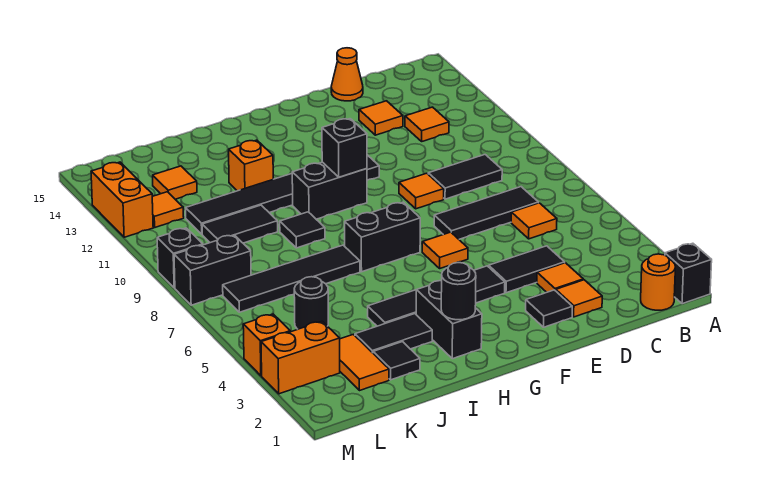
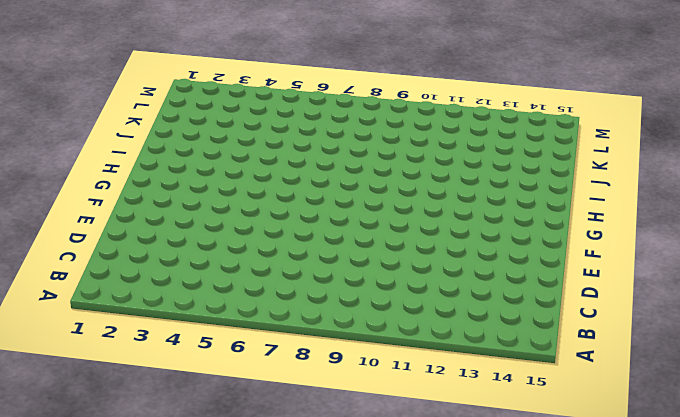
none -> black 1x1 brick [665,243,712,304]
none -> orange 1x1 round brick [641,254,675,310]
none -> orange 1x1 tile [511,203,557,239]
none -> black 1x3 tile [434,187,538,239]

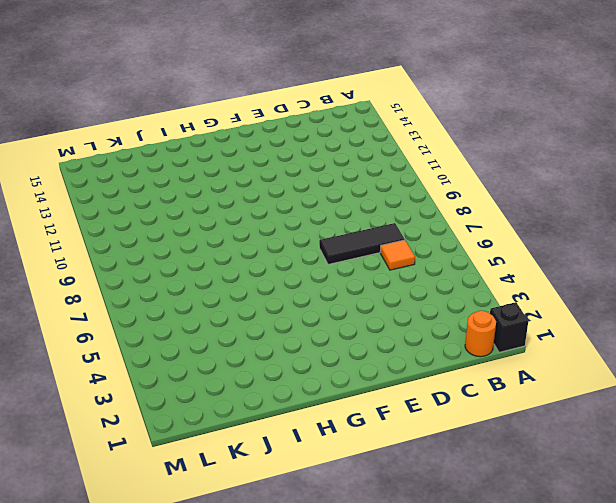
none -> black 1x2 tile [428,155,502,199]
none -> orange 1x1 tile [405,107,449,141]
none -> orange 1x1 tile [556,280,602,317]
none -> orange 1x1 tile [537,263,583,292]

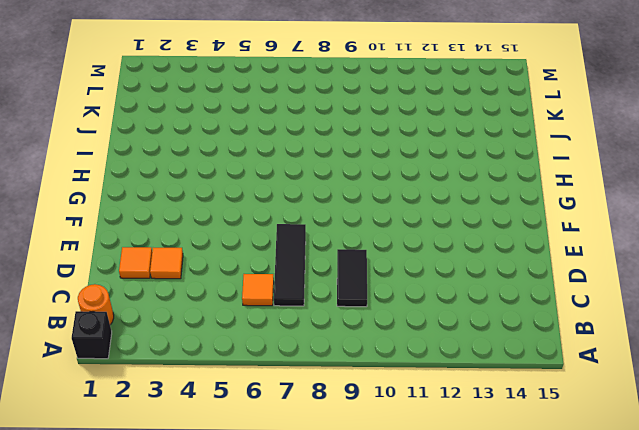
none -> orange 1x1 tile [405,107,449,141]
none -> black 1x2 tile [489,246,565,293]
none -> orange 1x1 tile [359,101,403,135]
none -> orange 1x1 cone [331,48,363,101]

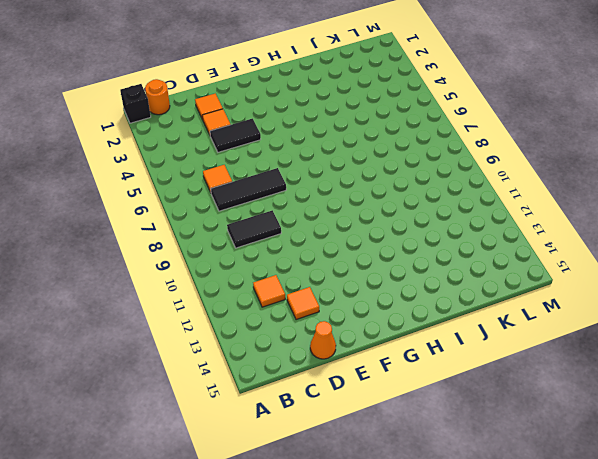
none -> black 1x1 tile [526,290,572,327]
none -> orange 1x1 tile [399,173,444,209]
none -> black 1x4 tile [368,266,505,326]
none -> orange 1x1 tile [422,232,468,268]

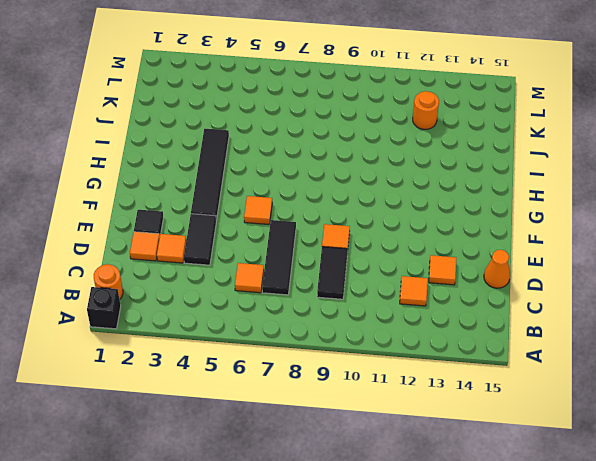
orange 1x1 round brick [413,91,439,129] -> none
none -> black 1x6 tile [186,155,379,234]
none -> black 1x2 brick [345,202,420,272]
none -> black 1x2 brick [292,162,367,219]
none -> black 1x2 brick [416,281,482,359]

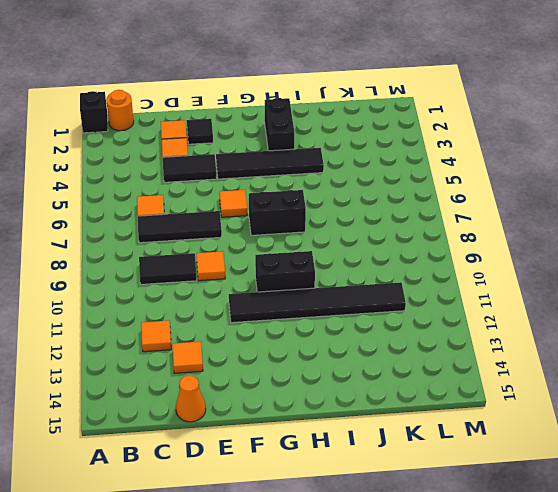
none -> black 1x2 tile [355,314,432,353]
none -> black 1x4 tile [223,245,360,312]
none -> black 1x1 tile [280,212,325,248]
none -> orange 1x1 brick [229,140,273,191]

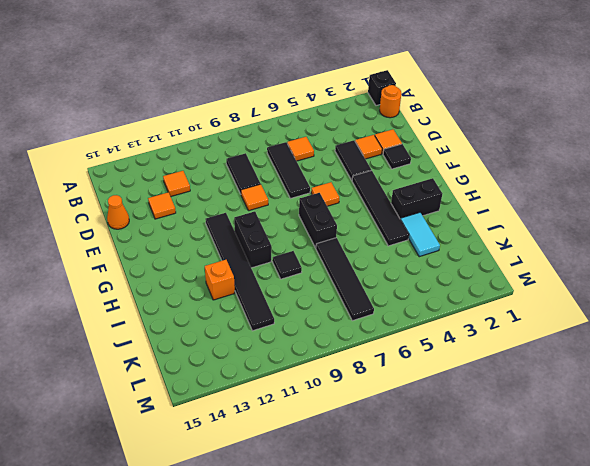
cyan 1x2 tile [401,212,440,257] -> black 1x2 tile [355,314,432,353]
none -> black 1x1 tile [373,342,420,380]
none -> black 1x2 tile [202,205,278,243]
none -> orange 1x2 tile [340,334,389,391]
none -> black 1x1 round brick [294,277,328,329]

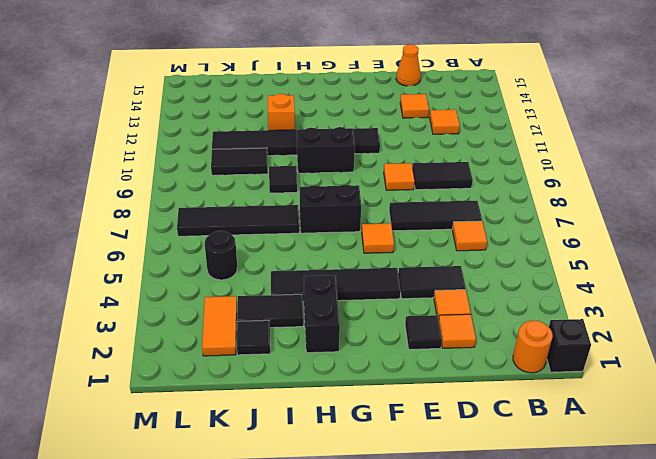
none -> orange 1x1 tile [153,166,197,199]
none -> orange 1x2 brick [261,321,340,394]
none -> black 1x2 brick [174,235,251,305]
none -> orange 1x1 tile [152,192,184,227]

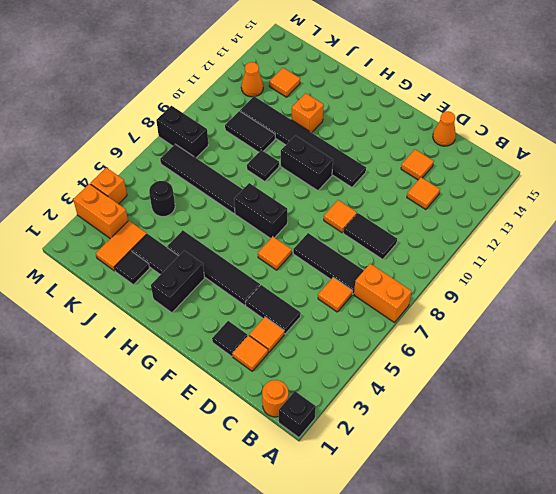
orange 1x2 brick [354,264,412,323] -> orange 1x2 brick turned to [91,162,153,237]
orange 1x1 cone [241,62,263,97] -> orange 1x1 tile [152,192,184,227]
none -> black 1x1 brick [157,228,203,288]
none -> black 1x1 brick [322,119,367,177]
none -> black 1x1 round brick [441,263,476,320]

